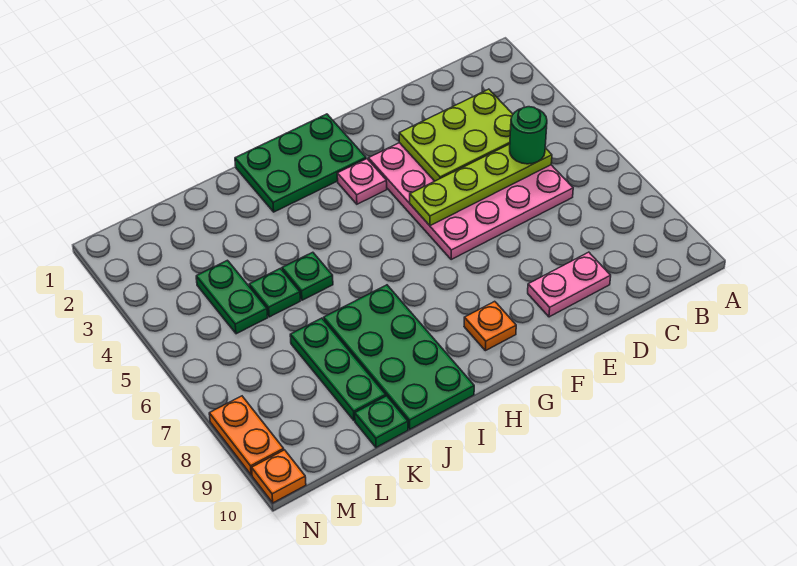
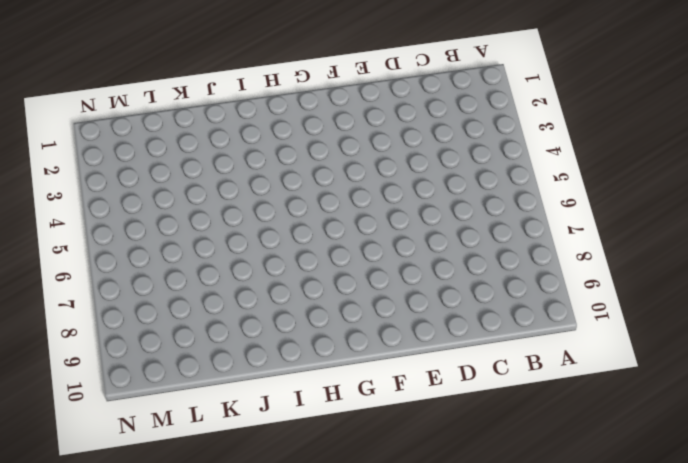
none -> pink 4x4 plate [369,143,573,260]
none -> pink 1x2 plate [528,252,611,317]
none -> green 2x3 plate [235,114,366,212]

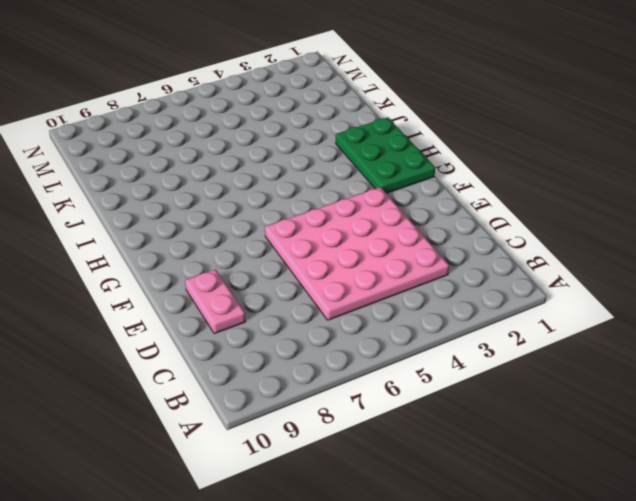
none -> pink 1x1 plate [337,159,387,204]
none -> orange 1x1 plate [464,301,516,351]
none -> green 2x4 plate [324,285,474,429]

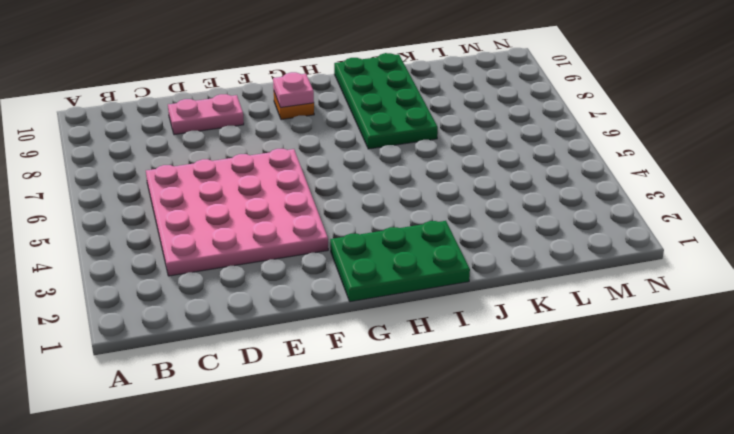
pink 1x1 plate [273,72,314,107] -> pink 1x1 plate moved to [337,159,387,204]
none -> green 1x1 plate [282,252,333,300]
none -> green 1x1 plate [249,268,300,317]
none -> green 1x3 plate [290,318,386,420]

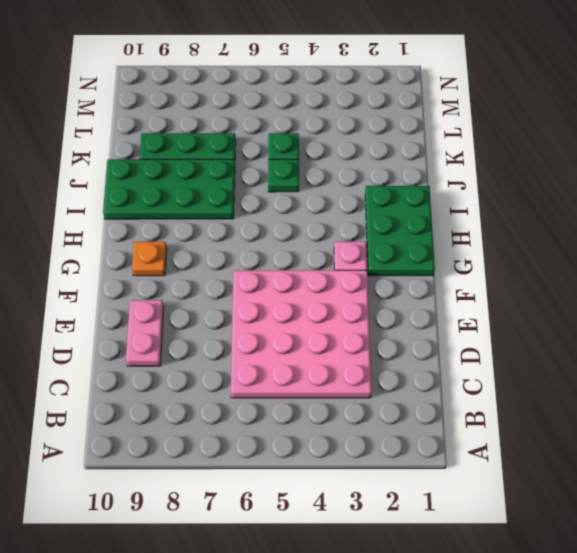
none -> green 1x1 plate [355,396,408,447]
none -> green 1x2 plate [196,260,268,334]
none -> orange 1x2 plate [209,396,284,475]

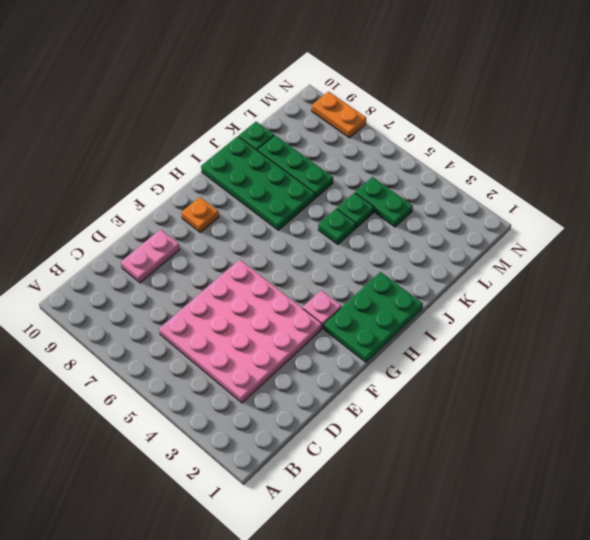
none -> orange 1x1 plate [252,450,306,503]
none -> lime 2x3 plate [399,89,513,181]
none -> lime 1x4 plate [410,144,552,226]

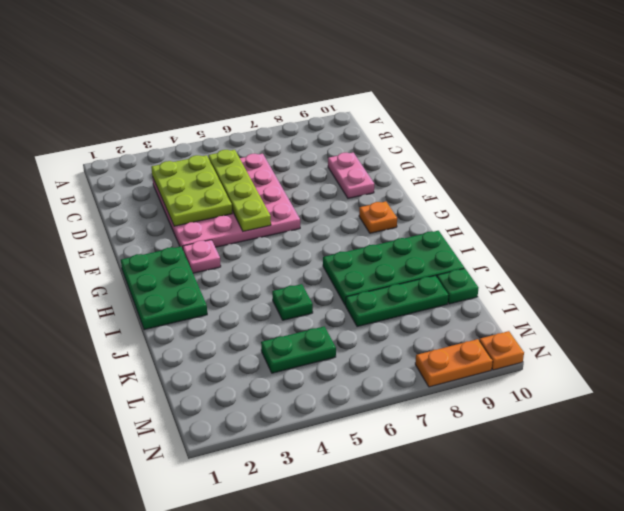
none -> green 1x1 plate [249,268,300,317]
none -> green 1x1 round brick [510,107,547,164]

